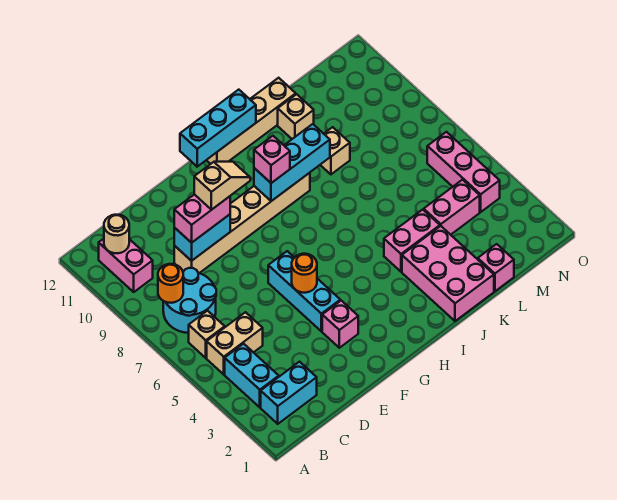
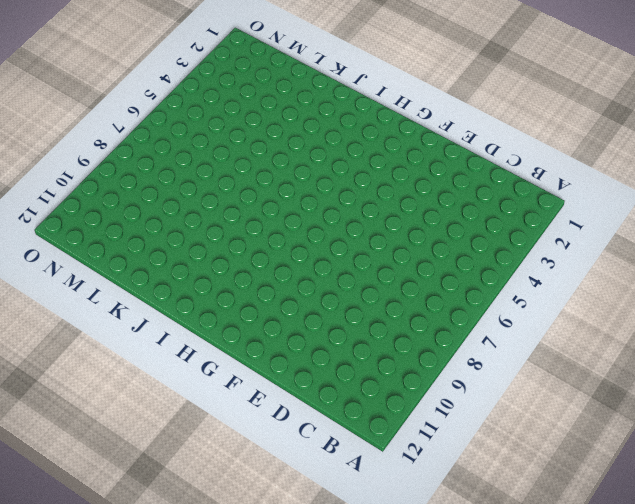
none -> cyan 1x2 brick [261,362,317,424]
none -> cyan 1x2 brick [225,344,279,407]
none -> tan 1x2 brick [207,312,263,374]

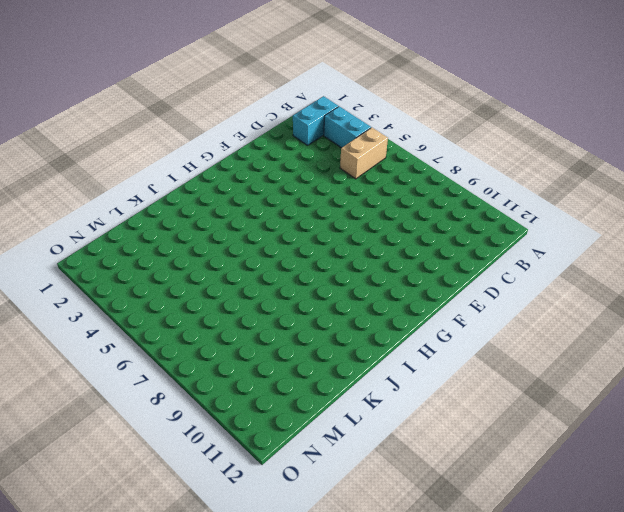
none -> tan 1x1 brick [189,311,225,358]
none -> cyan 2x2 round brick [163,268,216,333]
none -> pink 1x2 brick [99,239,153,292]

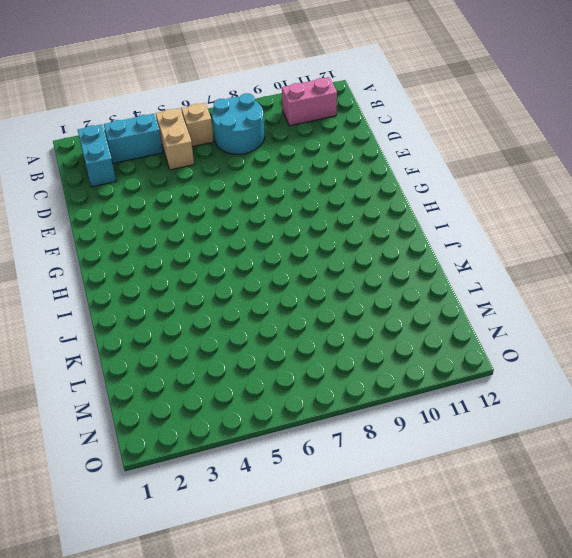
none -> tan 1x6 brick [174,173,310,273]
none -> pink 1x1 brick [322,301,358,348]
none -> cyan 1x3 brick [268,251,340,331]

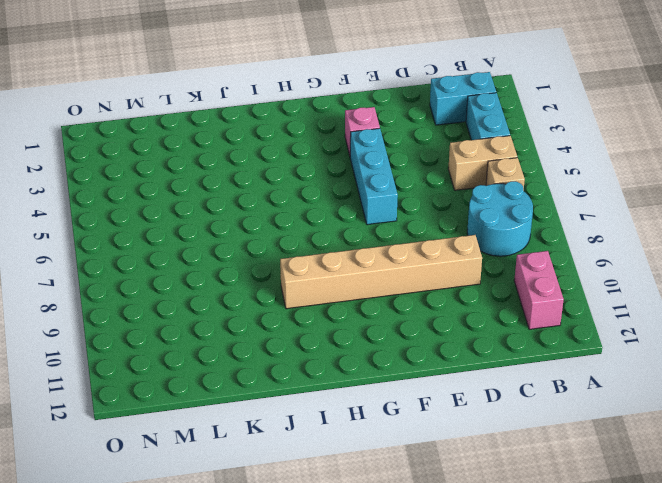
none -> tan 1x4 brick [207,78,296,164]
none -> pink 2x3 brick [402,226,494,321]
none -> pink 1x2 brick [384,210,440,272]

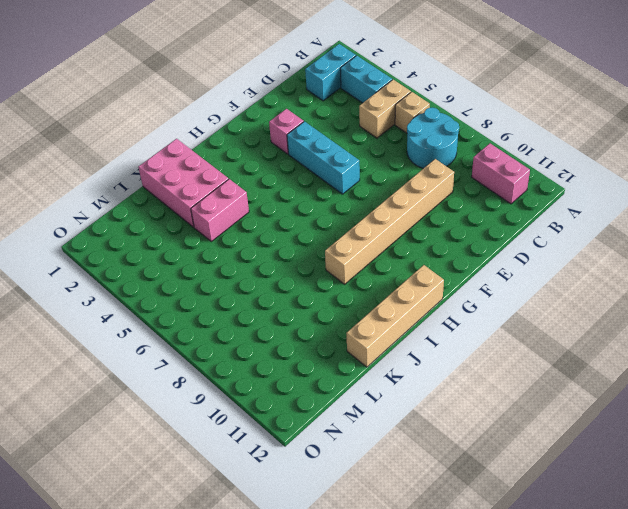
none -> tan 1x1 brick [320,127,350,174]
none -> tan 1x1 brick [278,94,314,139]
none -> pink 1x1 brick [478,244,514,291]

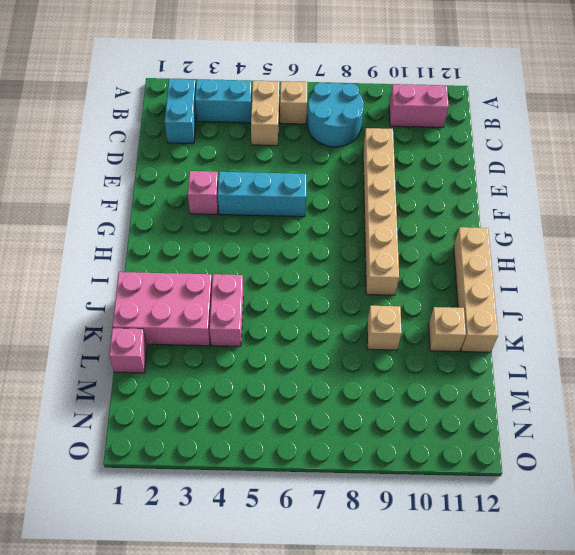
none -> pink 1x2 brick [424,180,480,235]
none -> pink 1x3 brick [427,132,500,212]
none -> orange 1x1 round brick [158,264,183,303]

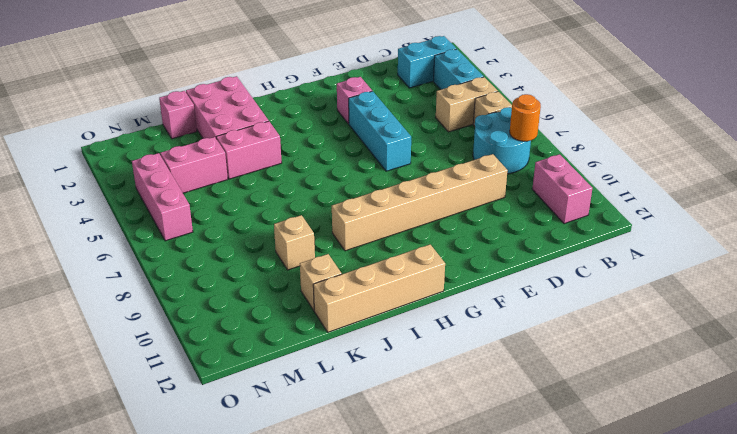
none -> tan 1x1 round brick [104,215,129,253]
none -> cyan 1x2 brick [174,215,230,261]
none -> orange 1x1 round brick [292,254,317,293]

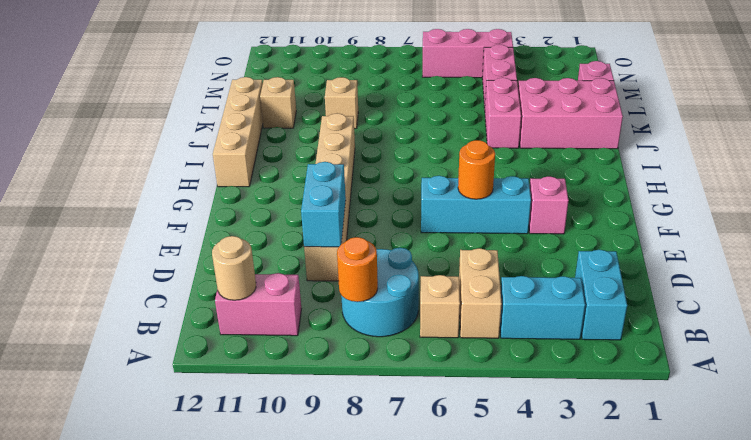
none -> cyan 1x3 brick [180,90,256,167]
none -> cyan 1x3 brick [254,124,330,201]
none -> pink 1x2 brick [174,194,230,243]

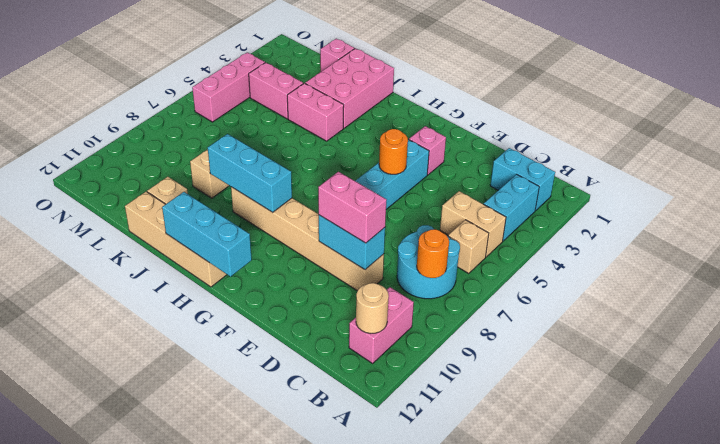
none -> pink 1x1 brick [254,136,290,183]
none -> tan 1x2 slope [194,162,250,210]

